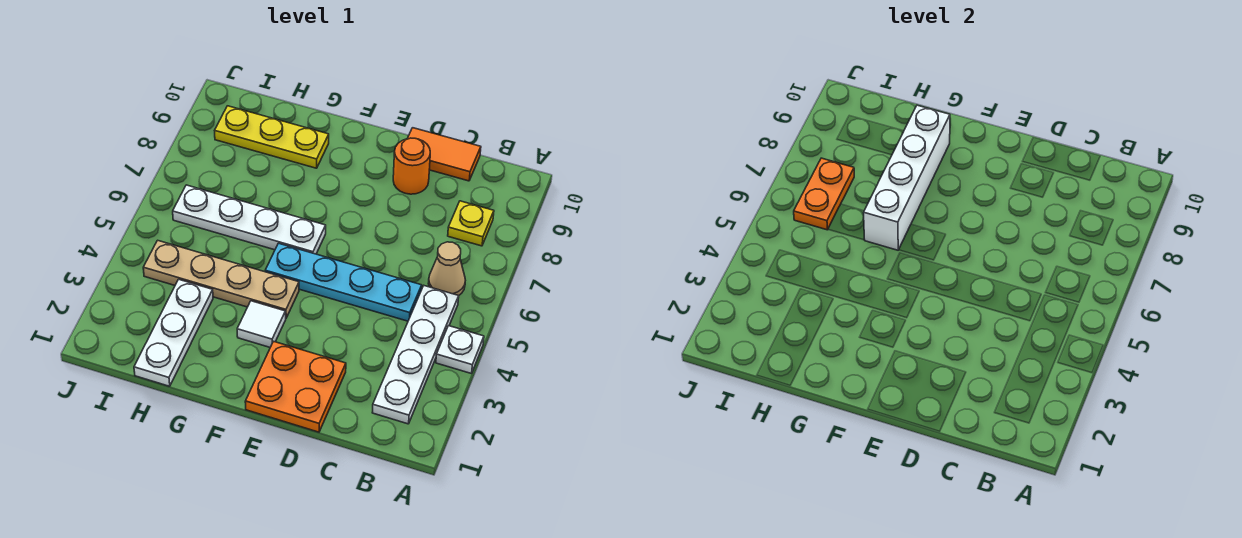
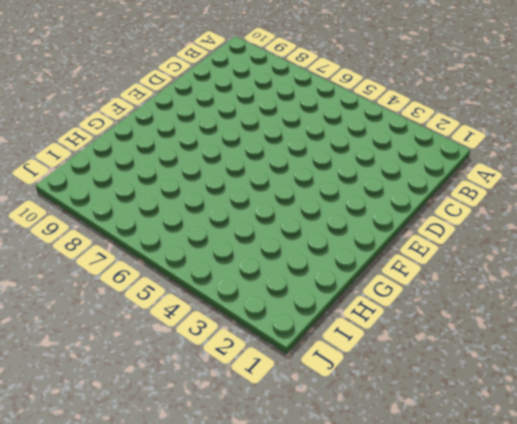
none -> white 1x1 plate [436,326,484,374]
none -> white 1x4 plate [372,286,459,424]
none -> tan 1x1 cone [428,242,465,296]

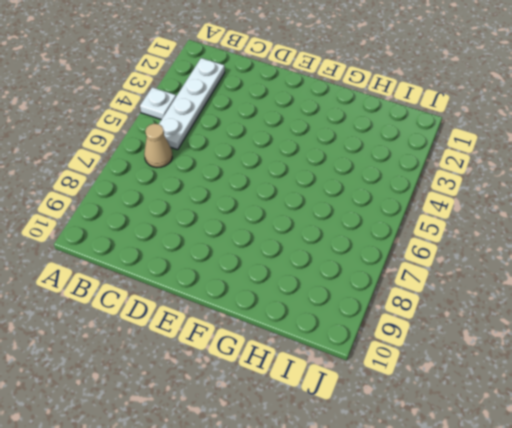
none -> yellow 1x1 plate [448,201,494,246]
none -> cyan 1x4 plate [265,243,422,321]
none -> orange 1x2 tile [407,128,481,181]

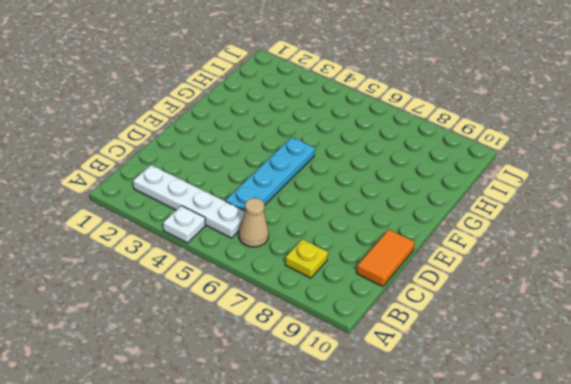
none -> orange 2x2 plate [245,341,346,432]
none -> orange 1x1 round brick [393,138,430,194]
none -> white 1x1 tile [237,301,286,347]

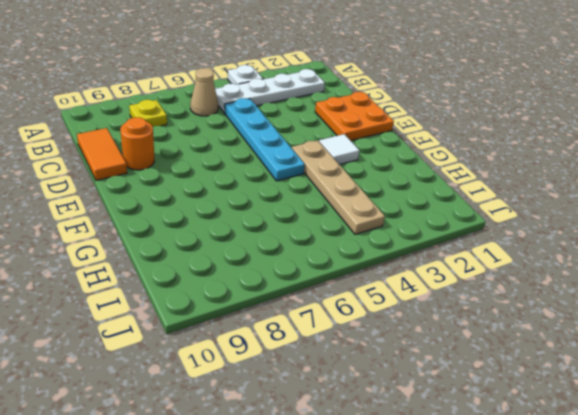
none -> white 1x4 plate [173,185,326,254]
none -> yellow 1x3 plate [215,106,329,168]
none -> white 1x3 plate [134,279,213,386]

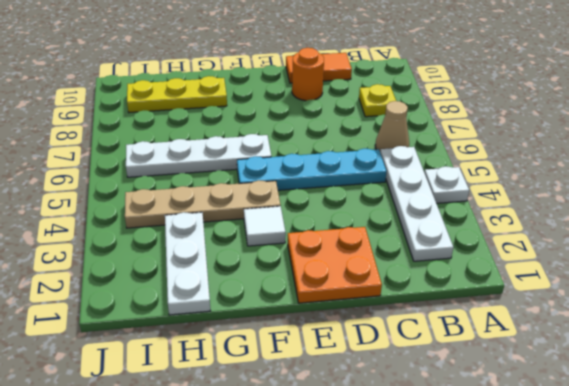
none -> white 1x4 brick [864,105,950,250]
none -> orange 1x2 plate [794,158,854,230]

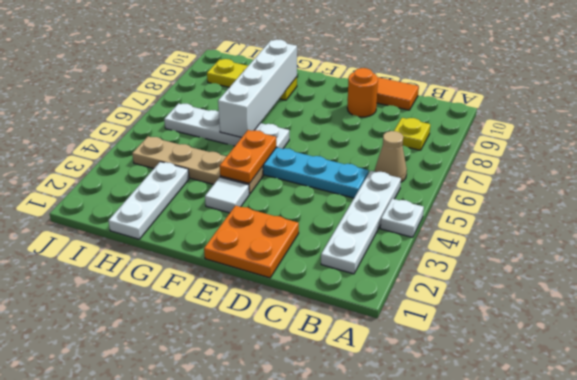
orange 1x2 plate [220,130,276,183] -> orange 1x2 plate moved to [794,158,854,230]

